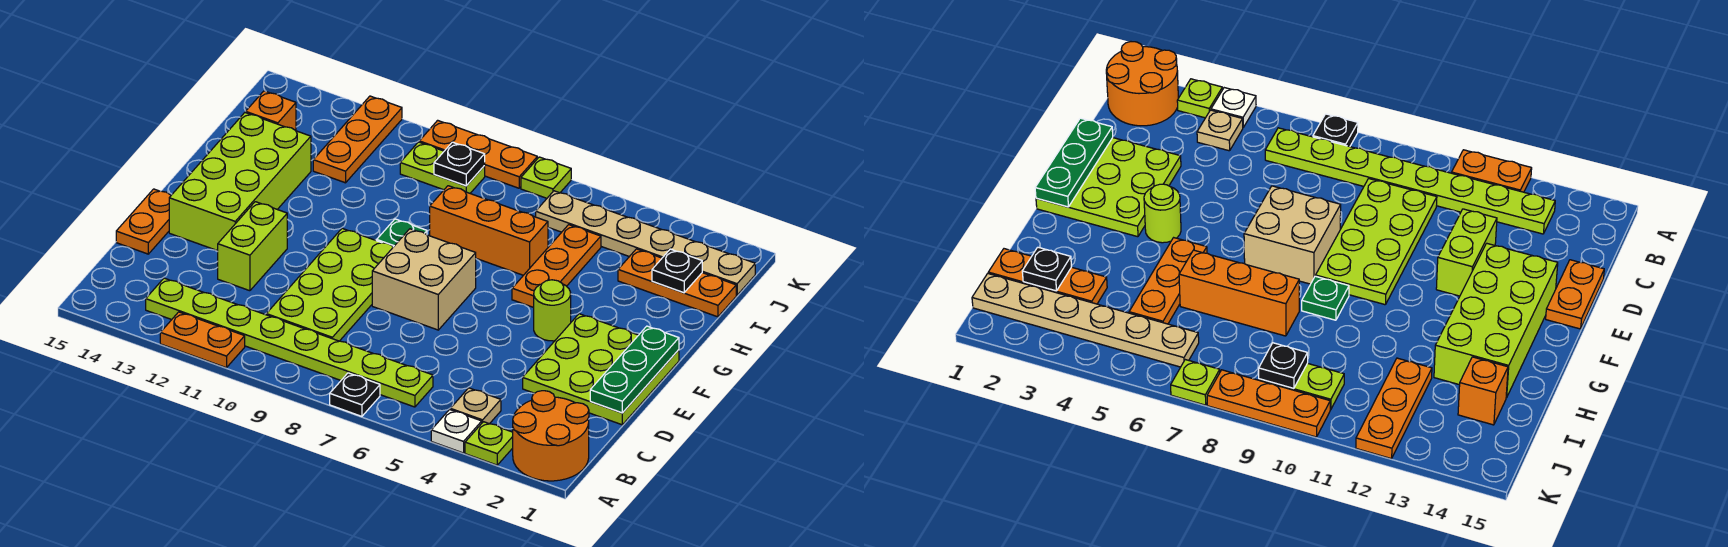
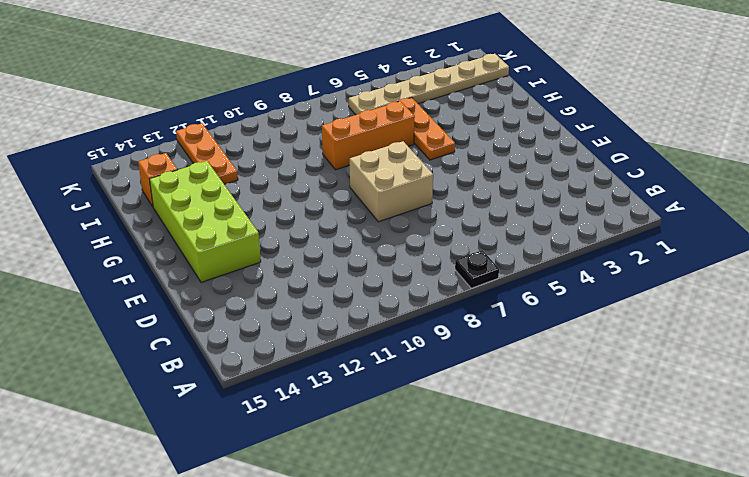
none -> orange 2x2 round brick [513,391,589,481]
none -> lime 1x1 plate [465,422,513,465]
none -> white 1x1 plate [431,410,482,453]

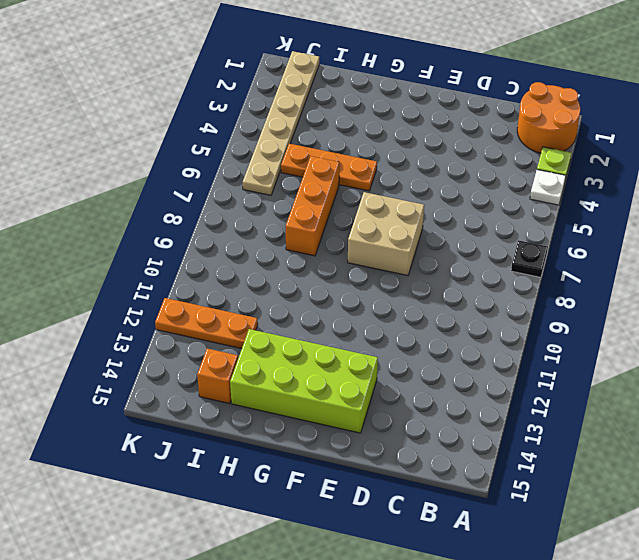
none -> orange 1x2 plate [160,312,245,368]
none -> tan 1x1 plate [450,388,501,424]
none -> lime 1x8 plate [146,278,433,407]

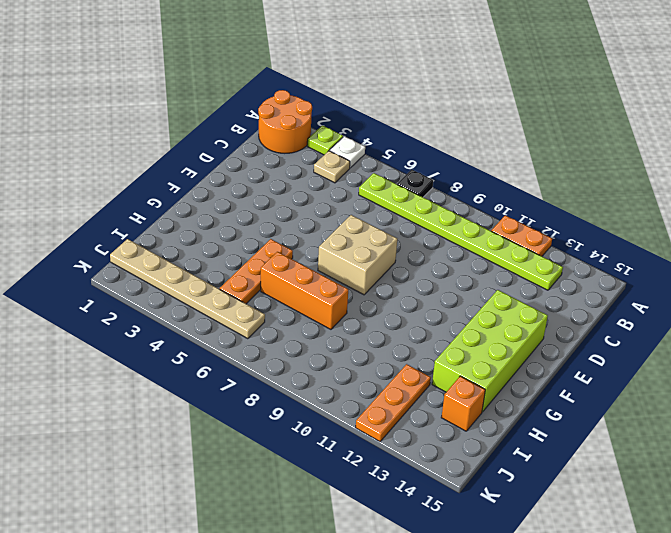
none -> lime 2x4 plate [266,228,393,341]
none -> lime 3x3 plate [523,314,679,425]
none -> lime 1x2 brick [218,202,287,291]

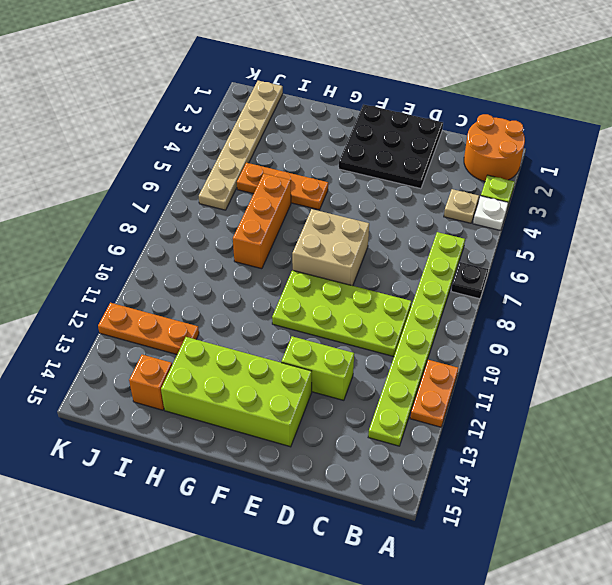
black 3x3 plate [339,104,443,189] -> lime 3x3 plate [523,314,679,425]
none -> orange 1x2 plate [116,189,171,254]
none -> lime 1x1 round brick [534,280,571,341]
none -> green 1x1 plate [377,219,427,247]

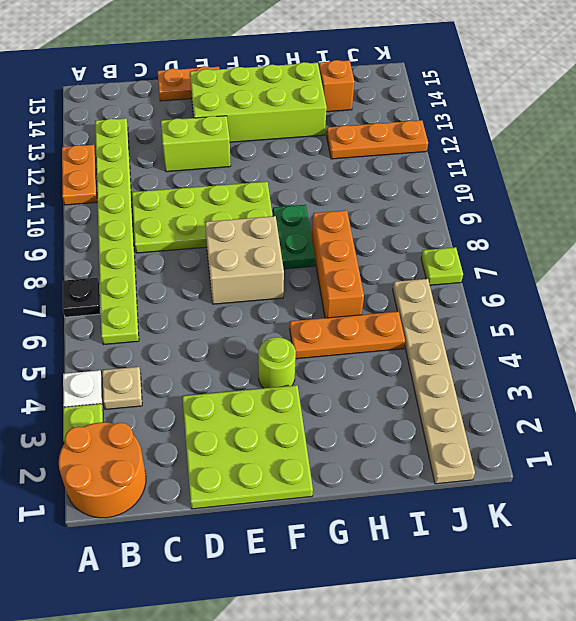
green 1x2 plate [273,205,315,269] -> green 1x1 plate [377,219,427,247]
none -> orange 1x3 plate [618,249,736,317]
none -> lime 1x2 plate [400,142,485,193]
none -> orange 1x3 plate [419,120,537,188]

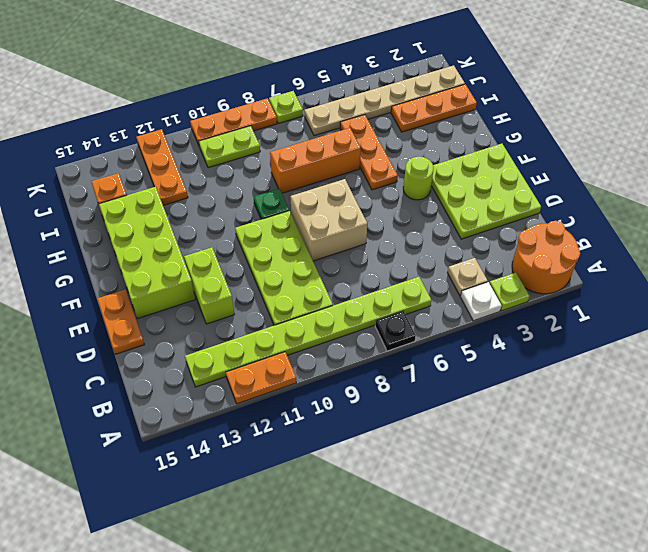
none -> green 1x3 plate [590,326,679,413]
none -> black 1x1 plate [652,249,702,293]
none -> black 1x1 plate [434,142,485,186]

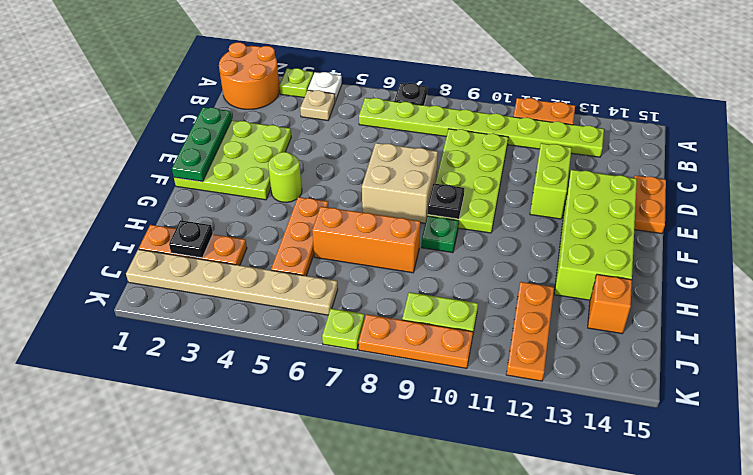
black 1x1 plate [428,184,464,219] -> black 1x1 plate moved to [434,142,485,186]

